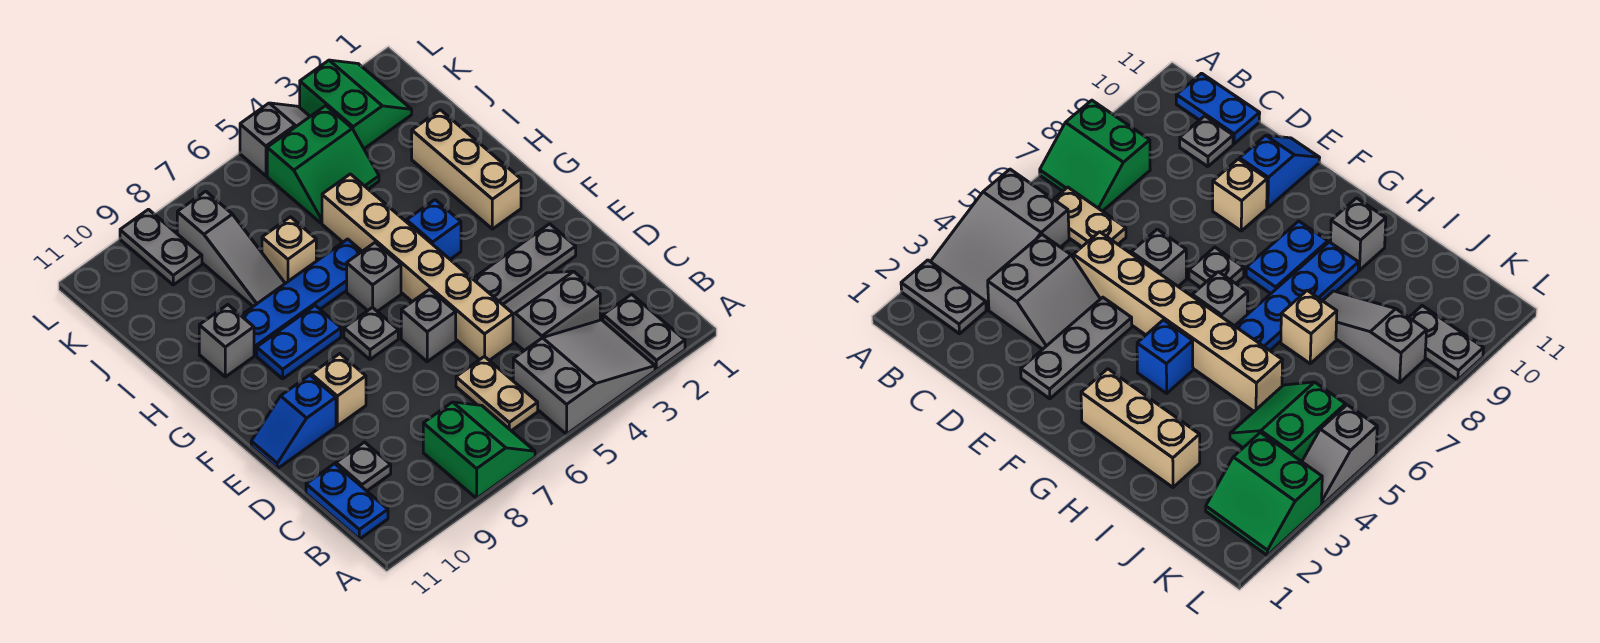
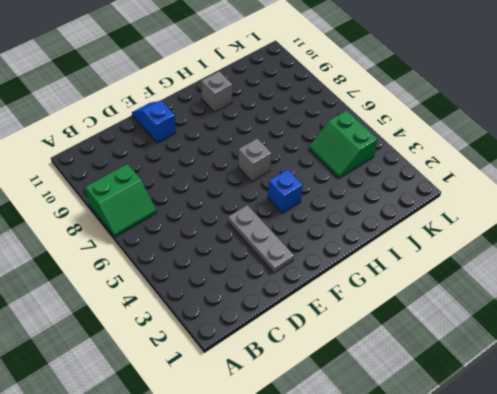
none -> grey 1x2 plate [603,294,685,370]
none -> grey 2x3 slope [513,320,655,434]
none -> tan 1x2 plate [456,356,538,431]

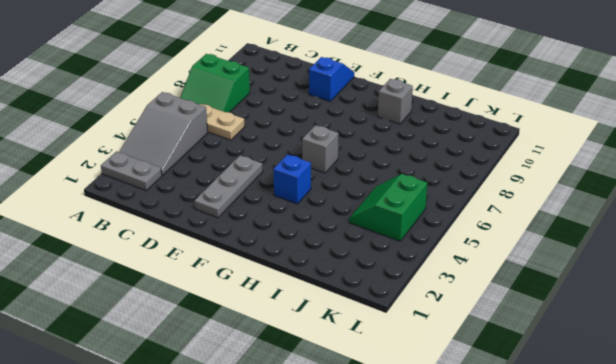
none -> blue 1x2 plate [306,464,388,539]
none -> grey 2x2 slope [503,271,600,351]
none -> grey 1x1 plate [336,442,391,491]

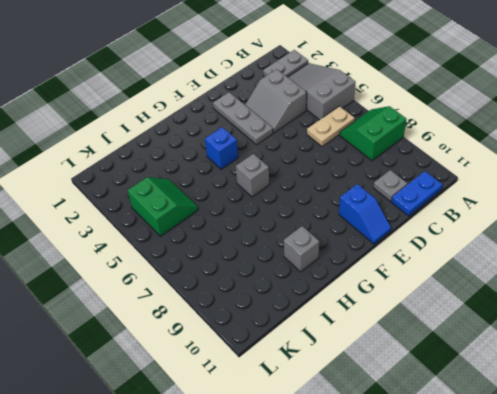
none -> tan 1x6 brick [322,174,513,360]
none -> grey 1x1 brick [401,289,456,362]
none -> tan 1x1 brick [311,354,366,426]

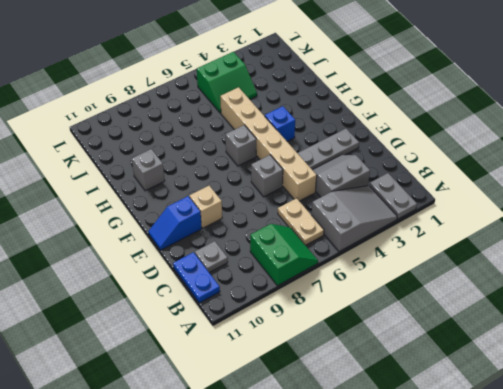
none -> grey 1x1 plate [344,307,398,359]
none -> tan 1x3 brick [412,110,521,229]
none -> blue 1x2 plate [257,306,341,379]

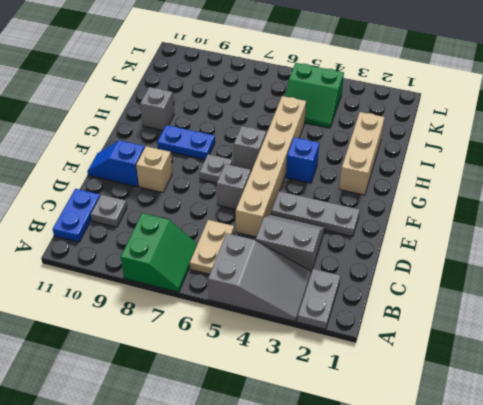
none -> blue 1x4 plate [241,239,362,355]
none -> tan 1x1 brick [262,217,316,283]
none -> grey 1x3 slope [177,191,285,306]

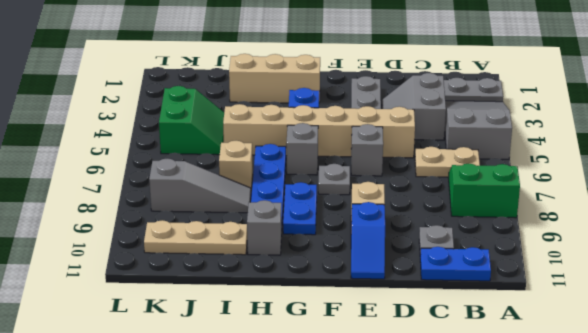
tan 1x3 plate [144,220,247,255] -> none
none -> green 2x2 slope [300,60,412,149]
none -> grey 1x2 plate [120,209,202,285]
none -> grey 1x2 slope [240,103,310,176]

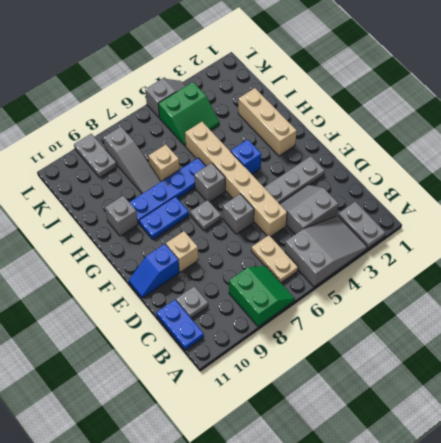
none -> green 2x2 slope [300,60,412,149]

